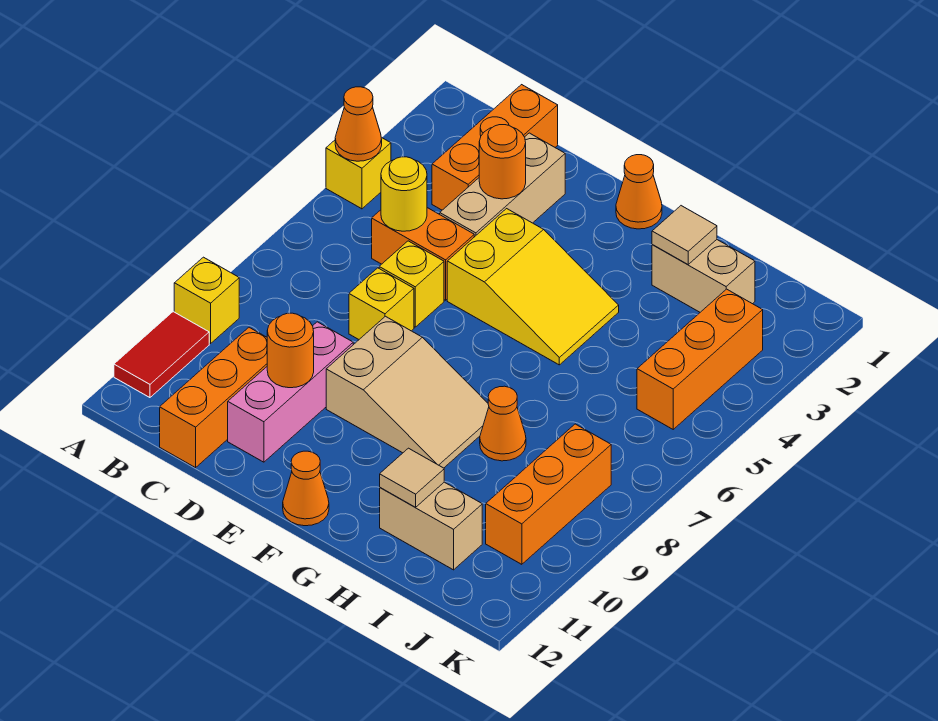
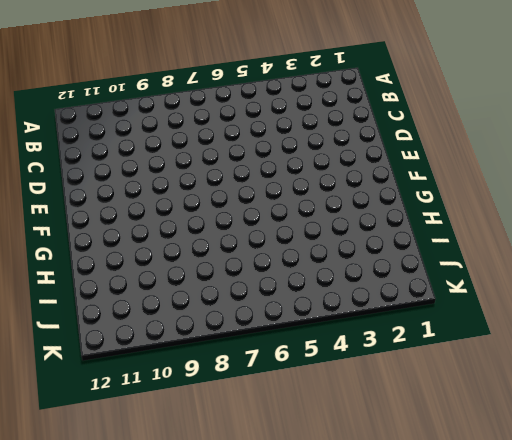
none -> yellow 1x1 brick [326,137,391,209]
none -> yellow 1x1 brick [174,257,239,344]
none -> red 1x2 tile [114,312,209,398]

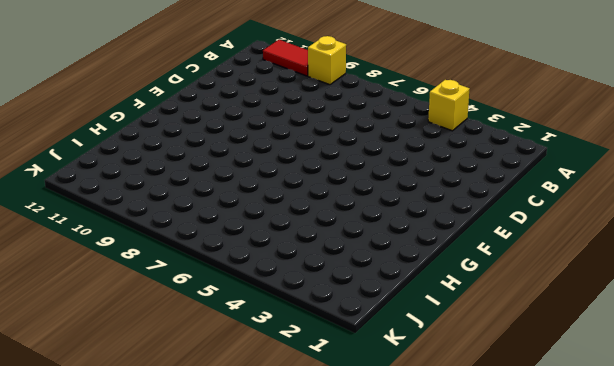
none -> orange 1x3 brick [432,85,558,210]
none -> orange 1x2 brick [372,208,474,300]
none -> orange 1x3 brick [160,327,267,468]

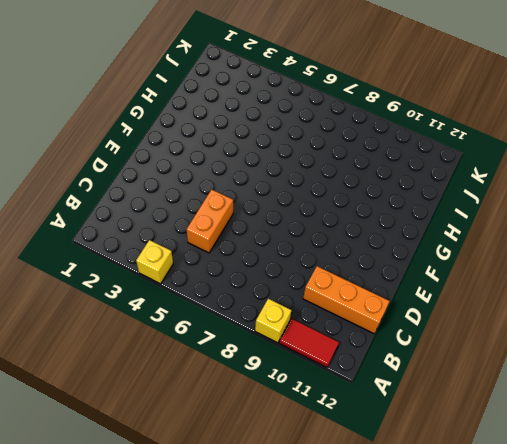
none -> orange 1x3 brick [432,85,558,210]
none -> tan 1x3 brick [440,133,565,237]
none -> yellow 1x1 brick [379,241,444,327]

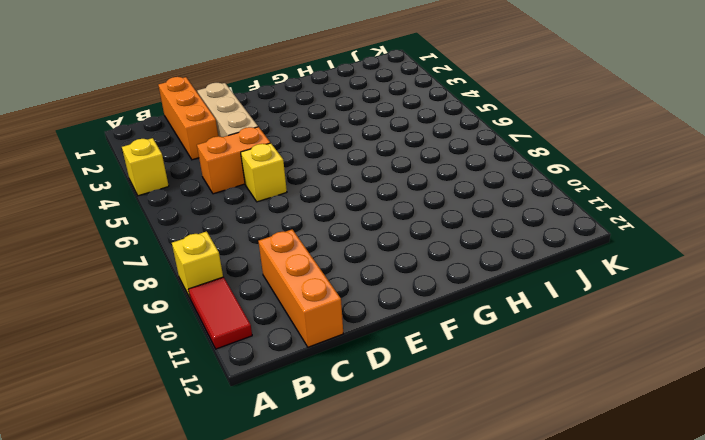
none -> yellow 1x1 brick [349,268,414,339]
none -> pink 1x3 brick [228,322,353,462]
none -> yellow 2x3 slope [447,209,619,365]

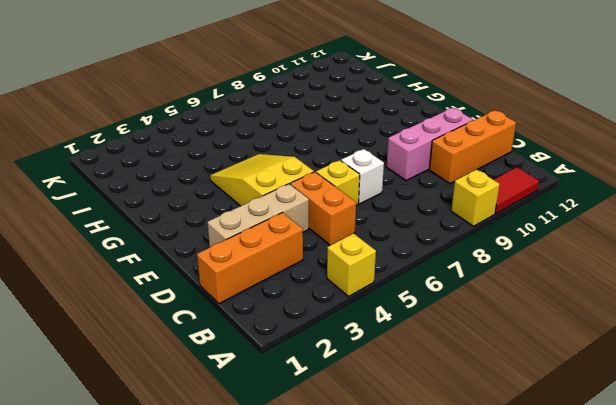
white 1x1 brick [341,149,384,204] -> yellow 1x1 brick [349,268,414,339]
none -> tan 2x3 slope [326,316,489,468]
none -> orange 1x1 cone [616,155,662,229]
none -> orange 1x1 cone [283,451,329,526]

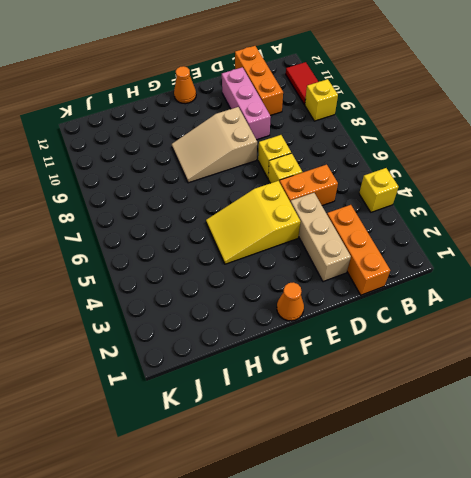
none -> tan 1x2 brick [652,240,755,312]
none -> orange 1x1 cone [480,386,526,461]
none -> tan 1x2 brick [380,482,482,570]

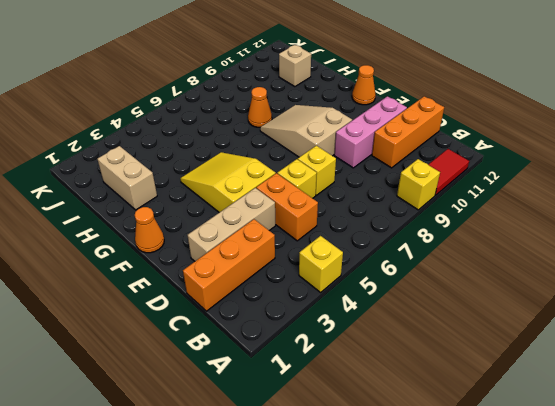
tan 1x1 brick [279,45,311,87] -> tan 1x2 brick [380,482,482,570]
none -> orange 1x3 brick [637,289,763,429]
none -> orange 1x3 brick [486,424,611,564]
none -> orange 1x1 cone [335,87,382,161]

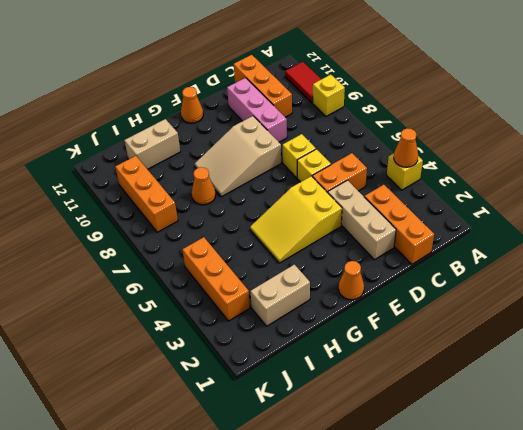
none -> yellow 1x1 round brick [381,157,427,231]
none -> orange 1x1 round brick [479,125,526,199]
none -> orange 1x1 round brick [267,313,314,388]

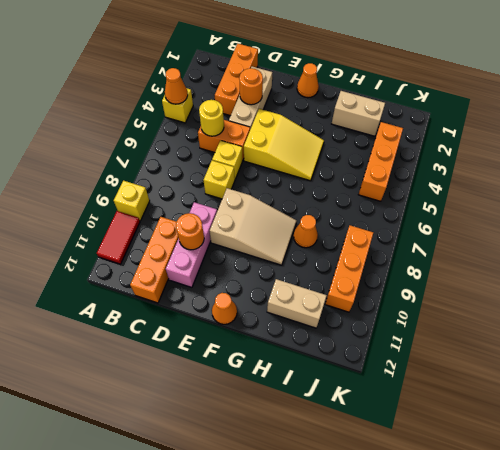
none -> tan 1x1 tile [652,206,717,265]
none -> tan 1x1 tile [380,448,444,507]

